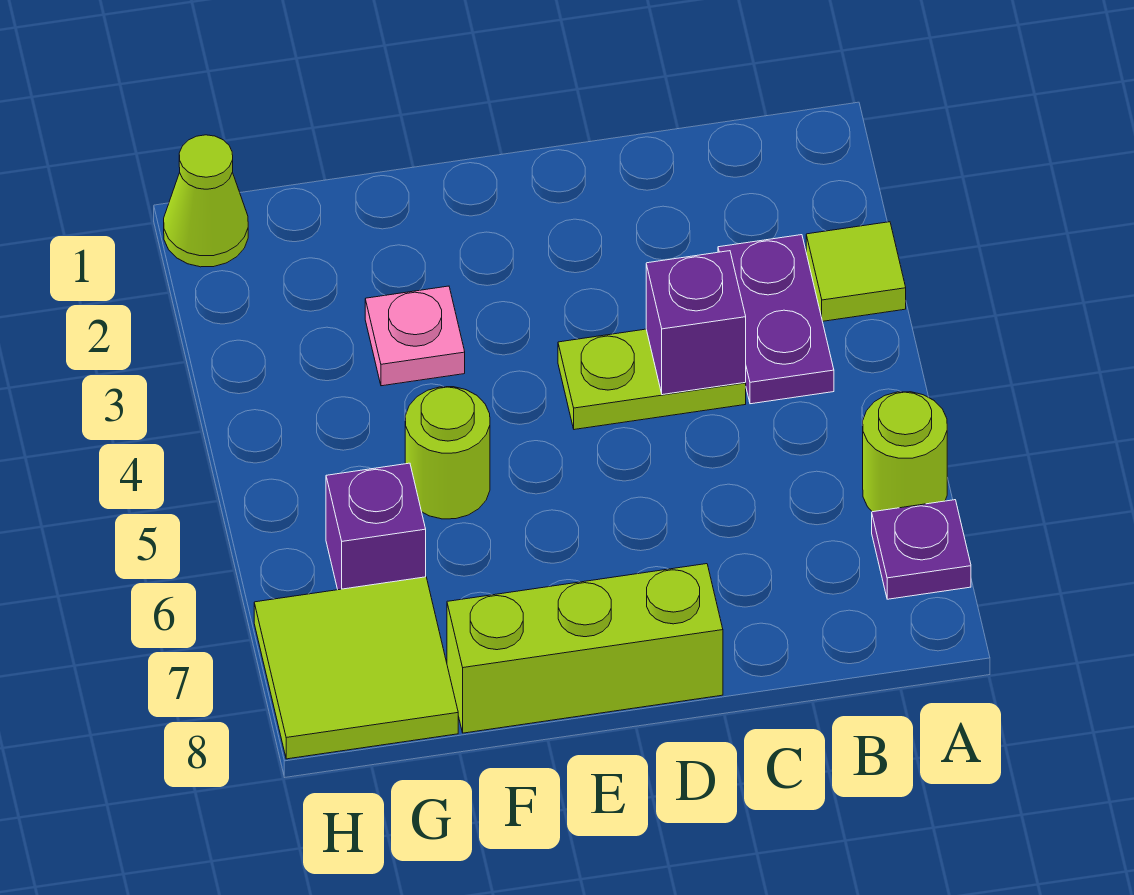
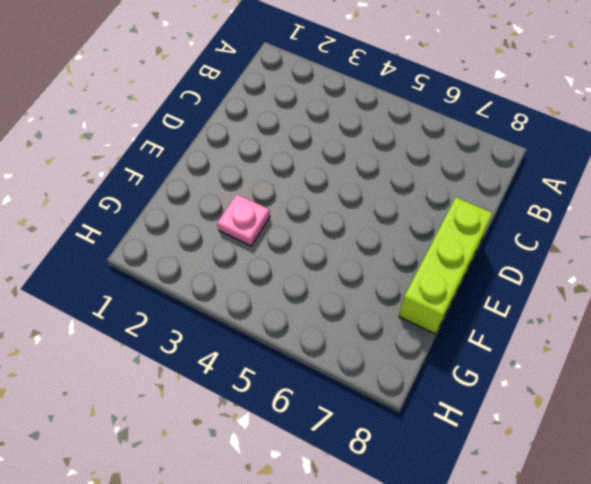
none -> lime 1x1 tile [806,222,906,321]
none -> lime 1x1 round brick [863,392,947,512]
none -> purple 1x1 plate [872,500,971,599]

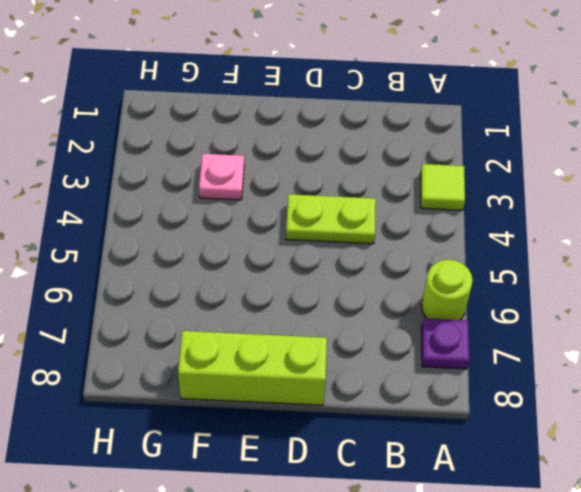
none -> purple 1x2 plate [718,235,834,404]
none -> lime 1x1 round brick [405,387,490,519]
none -> purple 1x1 brick [326,463,426,590]

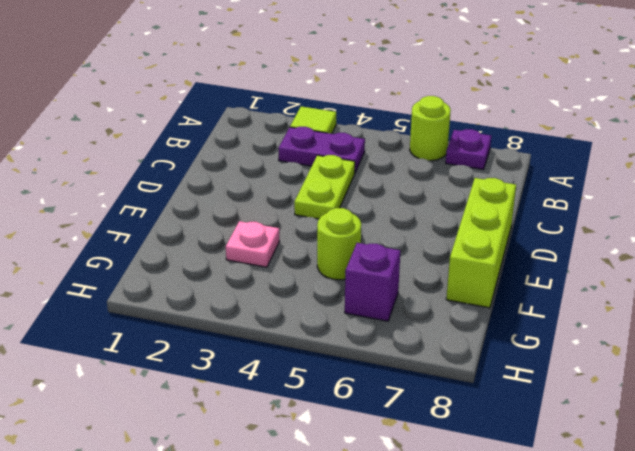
none -> lime 2x2 tile [254,577,458,759]
none -> lime 1x1 cone [164,135,248,267]
none -> purple 1x1 brick [646,251,746,395]

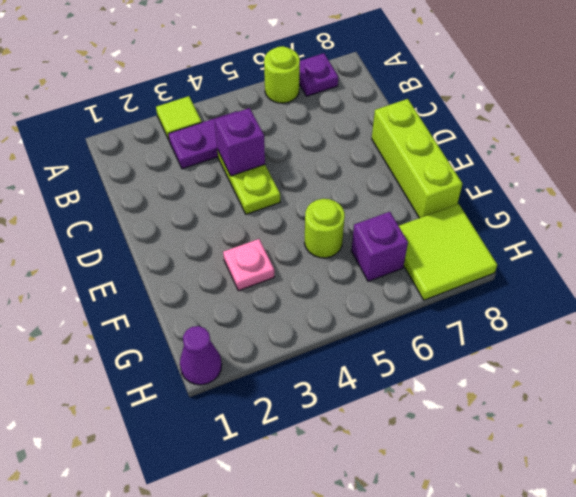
purple 1x1 cone [180,326,222,385] -> lime 1x1 cone [164,135,248,267]

